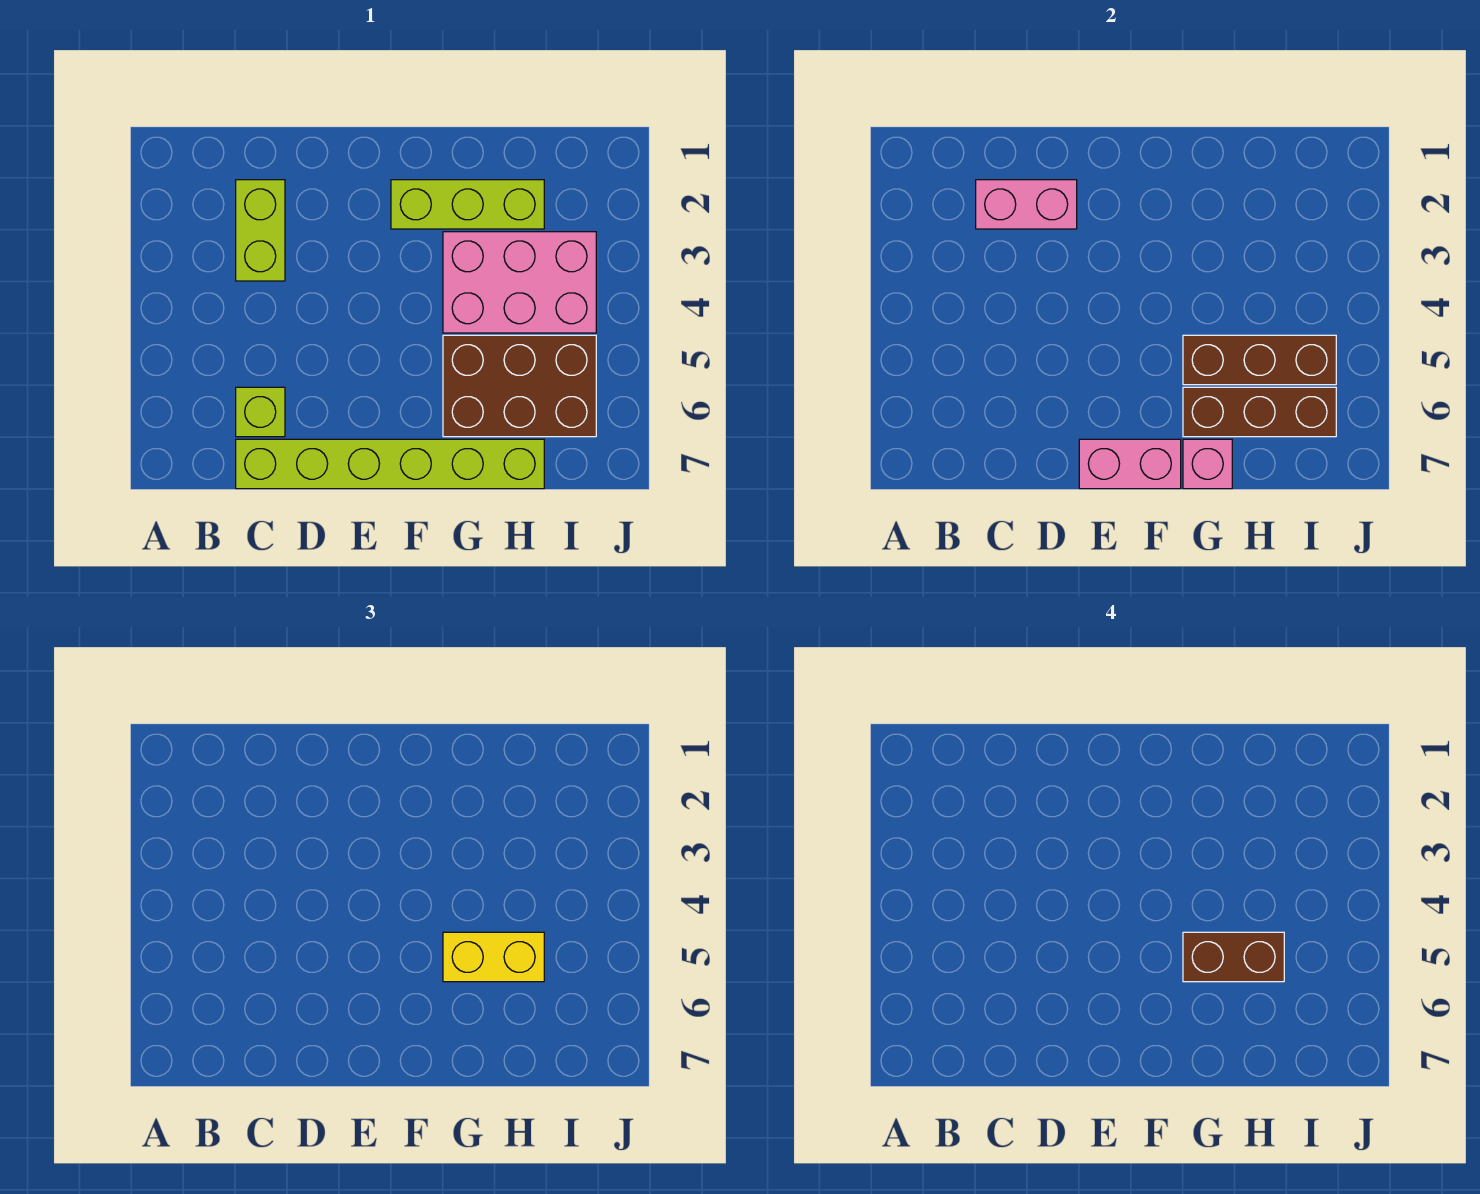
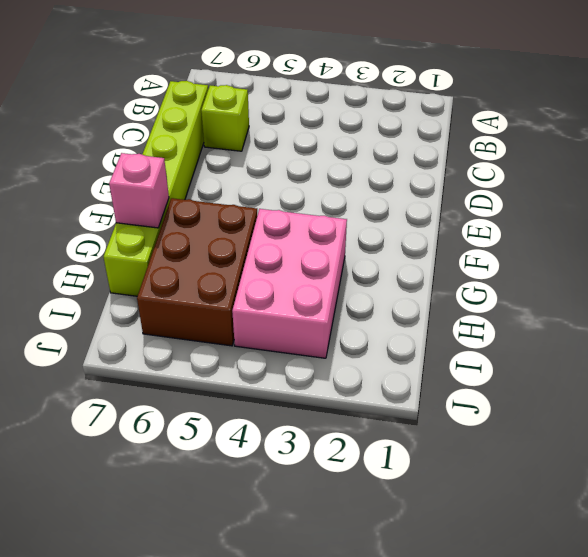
none -> lime 1x2 brick [236,180,285,281]
none -> lime 1x3 brick [391,180,544,229]
none -> pink 1x2 brick [976,180,1077,229]

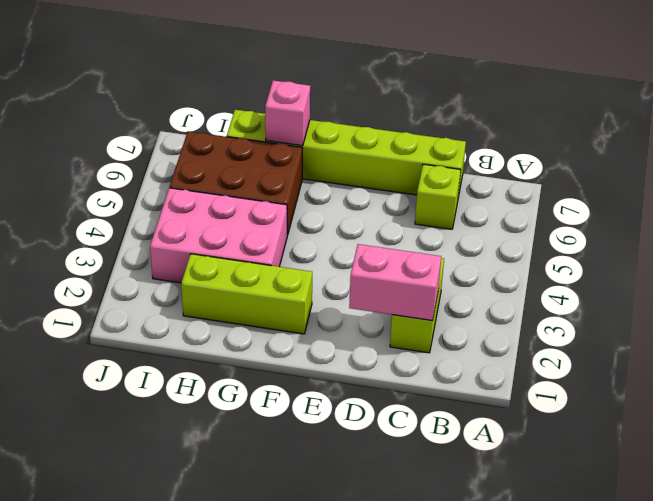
none -> pink 1x2 brick [1079,439,1181,489]
none -> brown 1x3 brick [1183,335,1336,385]
none -> brown 1x3 brick [1183,387,1336,437]

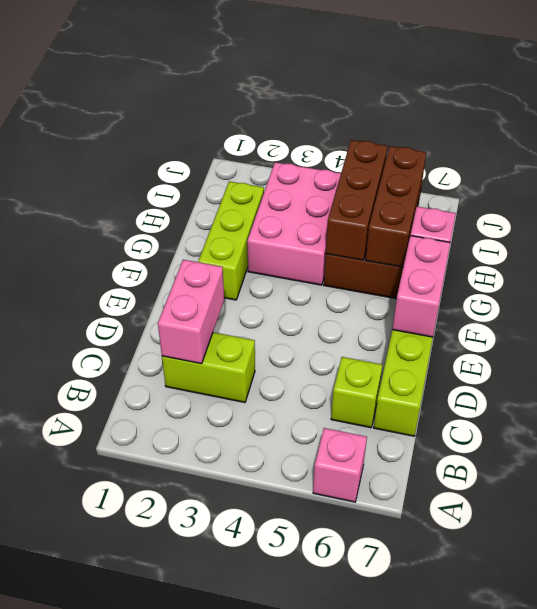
pink 1x1 brick [313,428,367,502] -> none
none -> yellow 1x2 brick [443,932,544,982]
none -> brown 1x2 brick [1183,932,1284,982]

